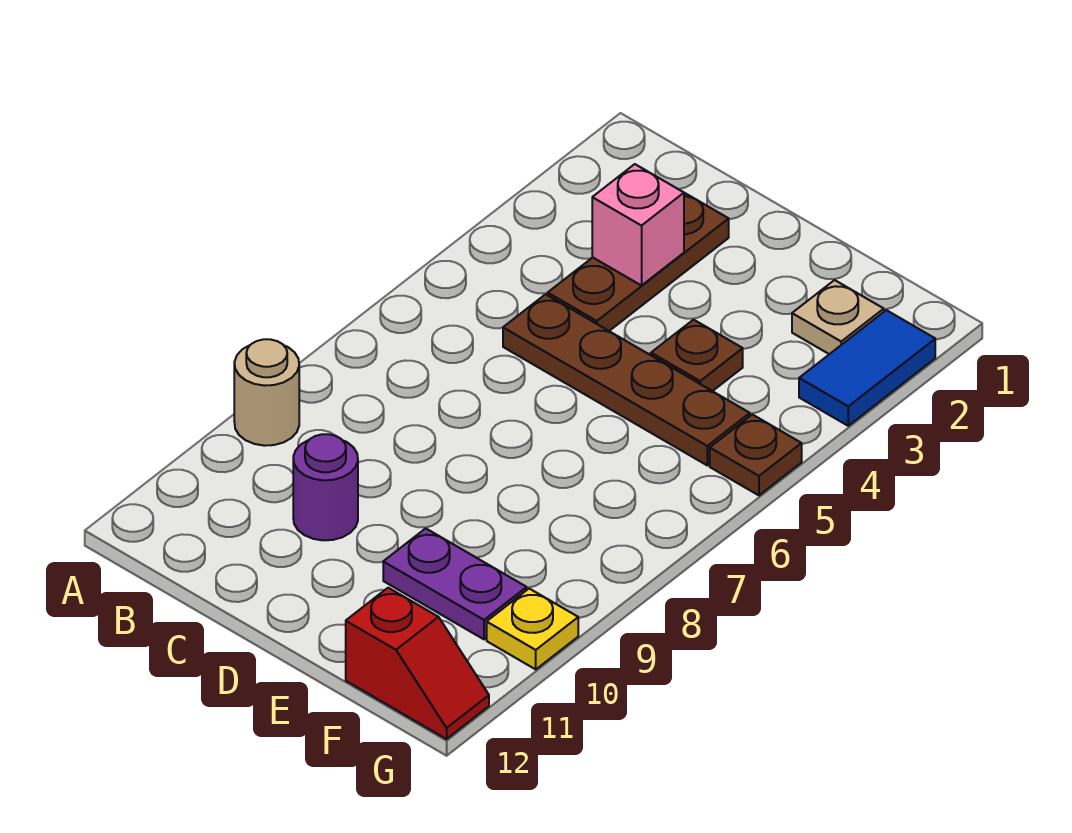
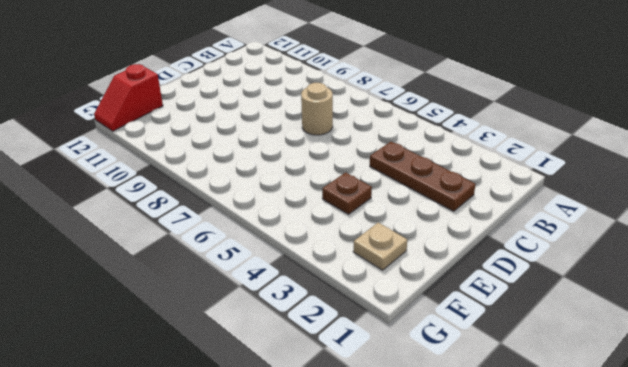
tan 1x1 round brick [301,83,333,135] -> tan 1x1 round brick moved to [234,339,299,446]
none -> brown 1x4 plate [503,294,750,465]
none -> purple 1x1 round brick [293,434,358,540]
none -> purple 1x2 plate [383,528,527,639]

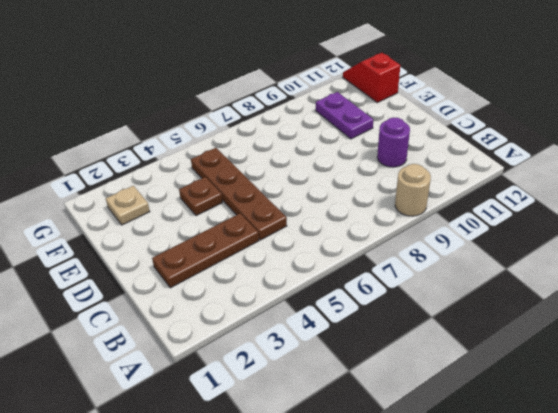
none -> blue 1x2 tile [799,310,935,426]
none -> brown 1x1 plate [710,415,802,495]
none -> yellow 1x1 plate [487,589,578,669]

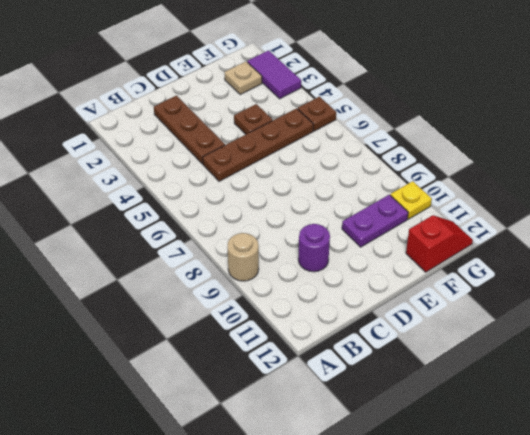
purple 1x2 tile [247,50,301,99] -> blue 1x2 tile [799,310,935,426]
none -> pink 1x1 brick [592,164,684,286]

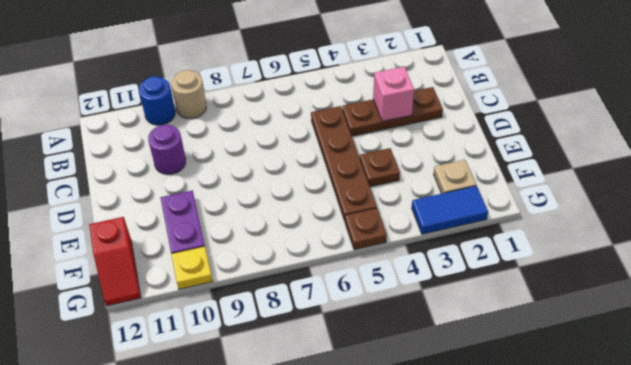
blue 1x1 round brick [139,76,175,125] -> none

